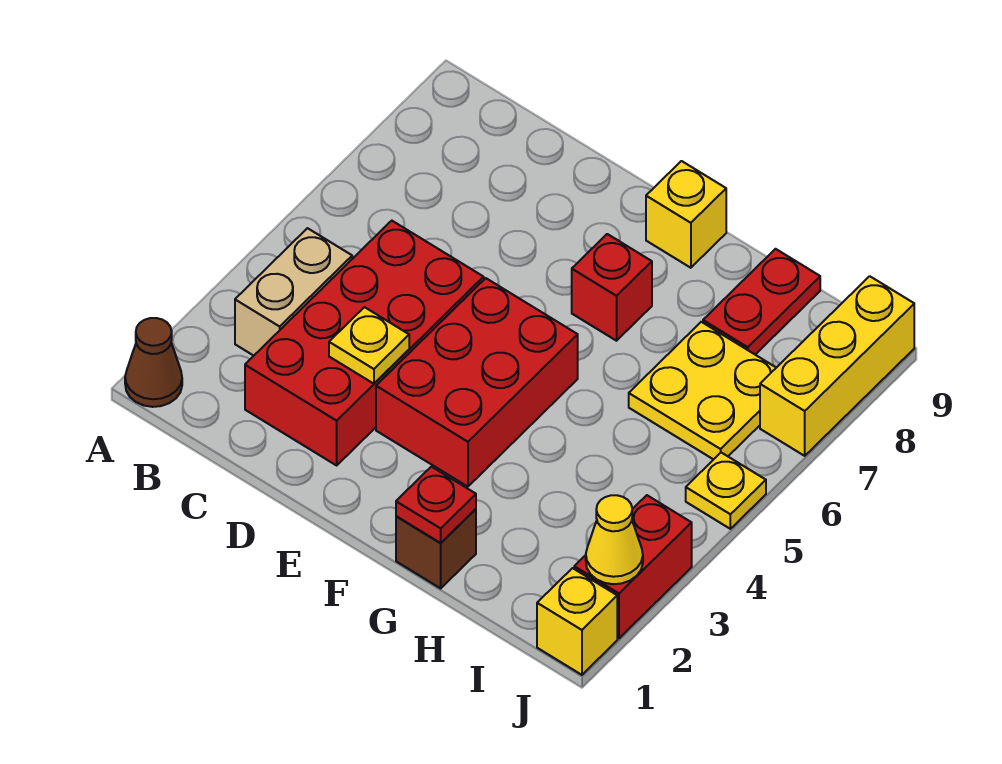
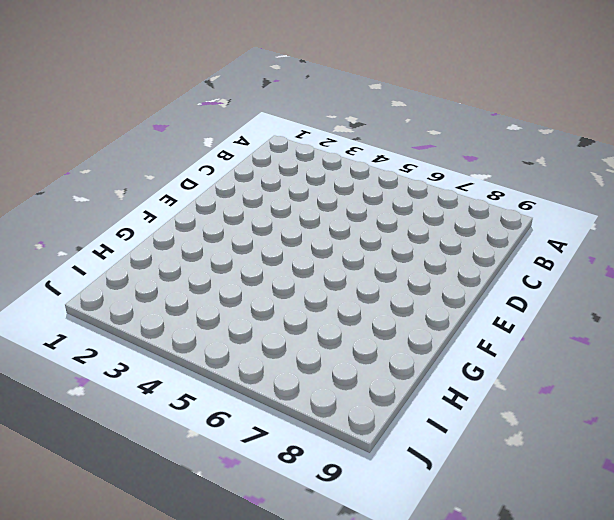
none -> brown 1x1 cone [125,318,182,407]
none -> tan 1x2 brick [235,228,352,356]
none -> red 2x4 brick [245,221,484,465]

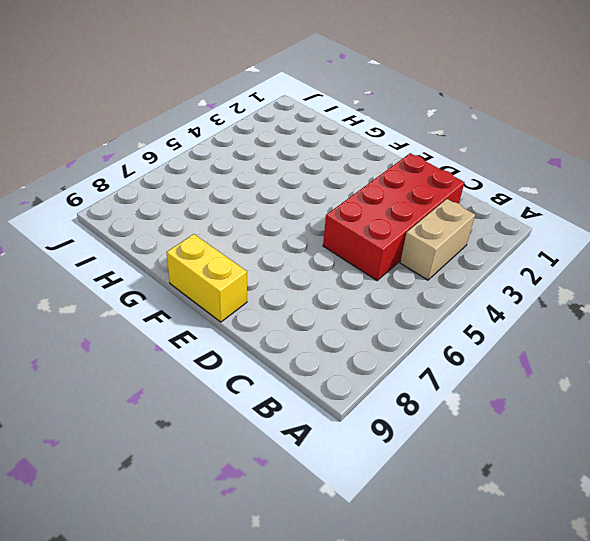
yellow 1x2 brick [166,234,247,322] -> yellow 1x1 brick [646,161,726,268]
none -> brown 1x1 cone [125,318,182,407]
none -> red 2x3 brick [376,278,578,487]
none -> red 1x1 brick [572,234,652,341]

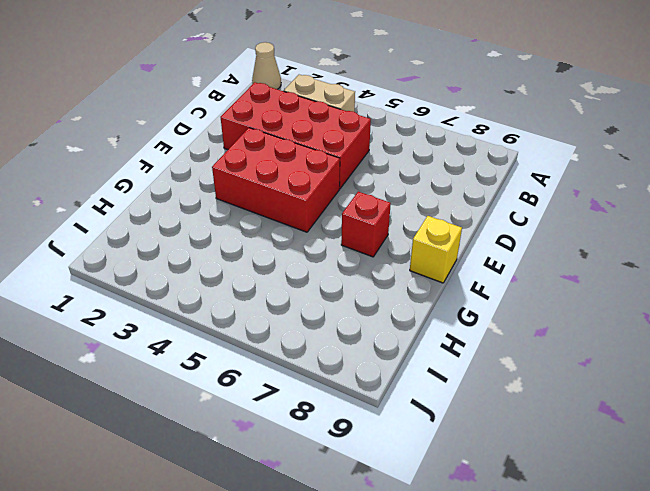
tan 1x1 cone [252,42,281,89] -> brown 1x1 cone [125,318,182,407]
none -> brown 1x1 brick [396,509,476,588]
none -> yellow 2x2 plate [629,322,776,460]
none -> red 1x2 plate [703,249,820,355]

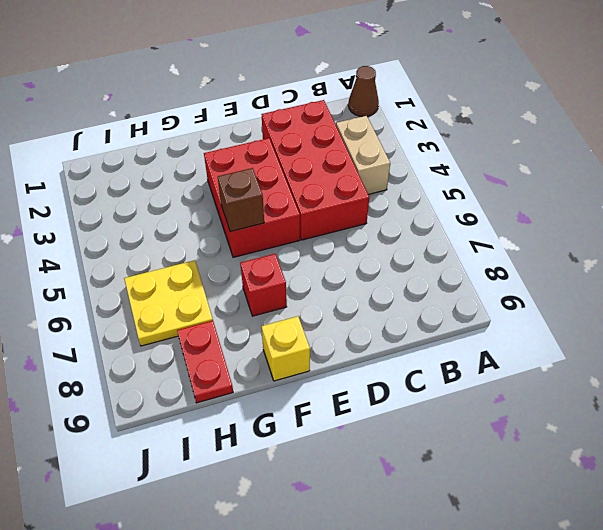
brown 1x1 brick [218,168,264,232] -> brown 1x1 brick moved to [396,509,476,588]
none -> yellow 1x1 brick [537,568,617,675]
none -> red 1x2 brick [574,495,692,638]
none -> yellow 1x1 plate [686,453,766,529]

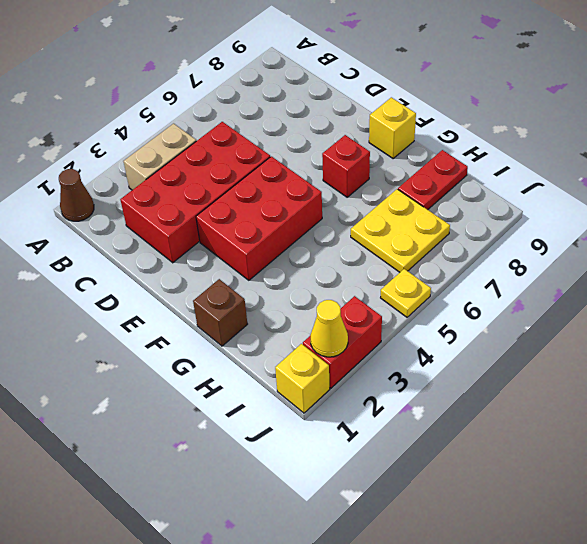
none -> yellow 1x3 brick [760,276,914,456]
none -> yellow 1x1 plate [329,307,409,384]
none -> red 1x1 plate [396,467,476,543]

